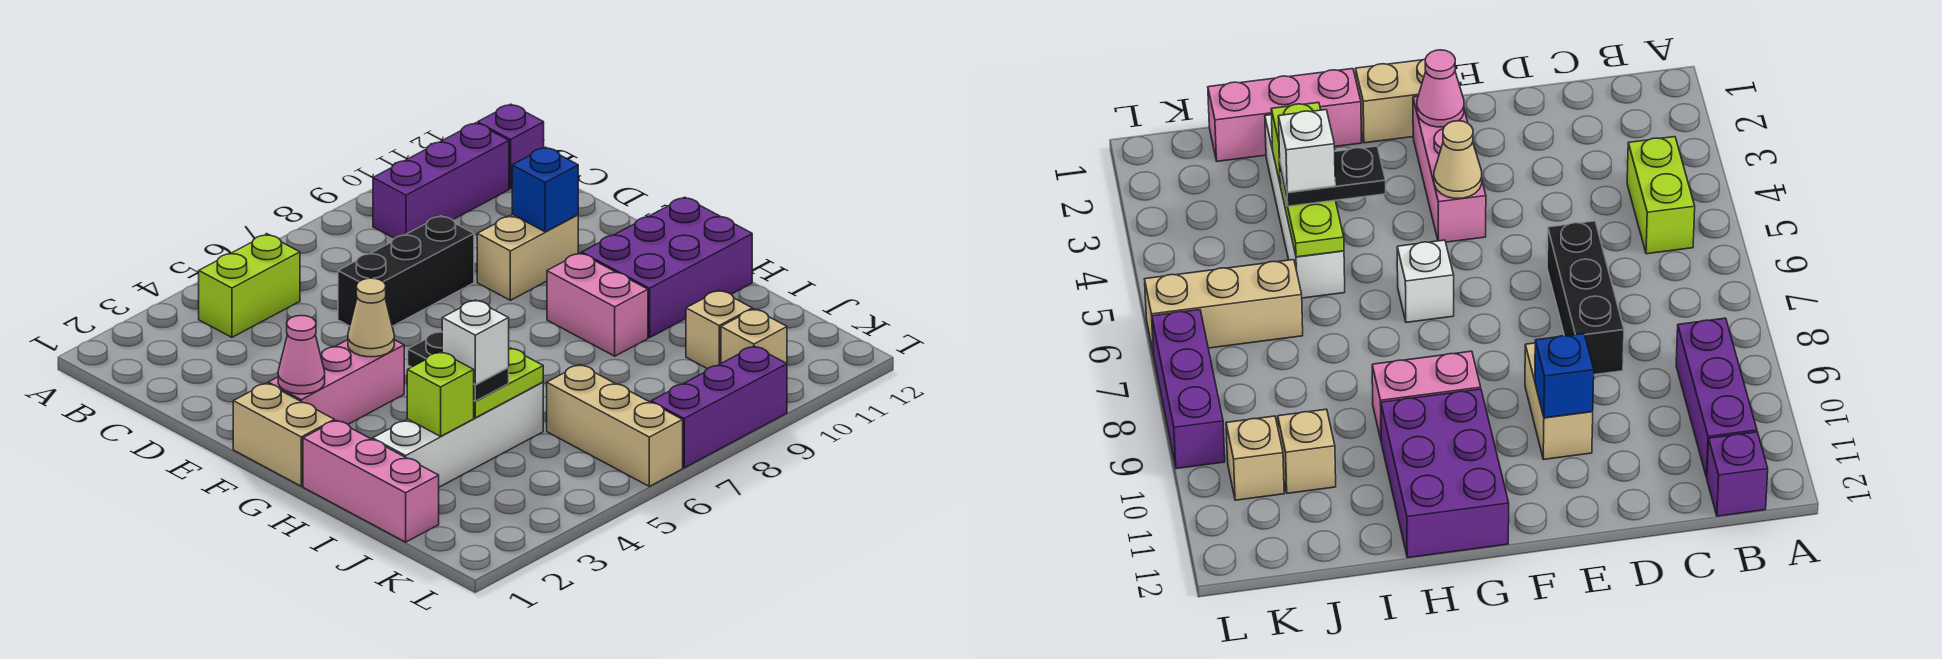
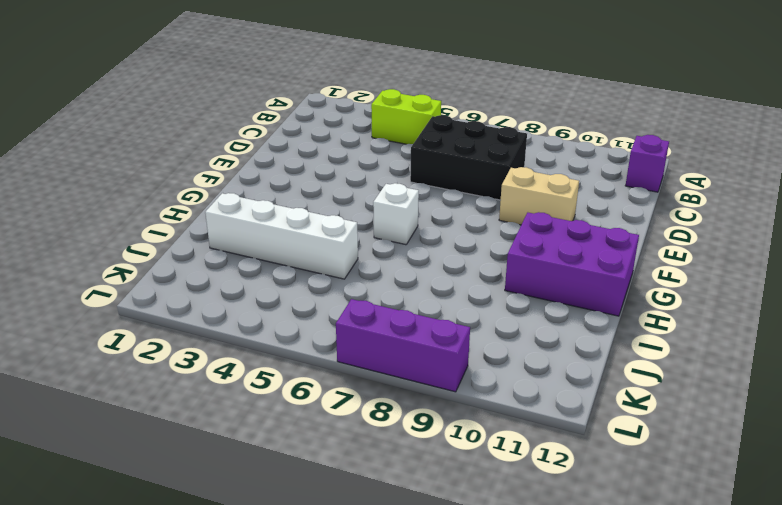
black 2x3 brick [410,115,527,200] -> black 1x3 brick [338,216,474,326]
none -> purple 1x3 brick [373,123,509,238]
none -> tan 1x2 brick [233,383,334,486]
none -> pink 1x3 brick [268,340,404,424]

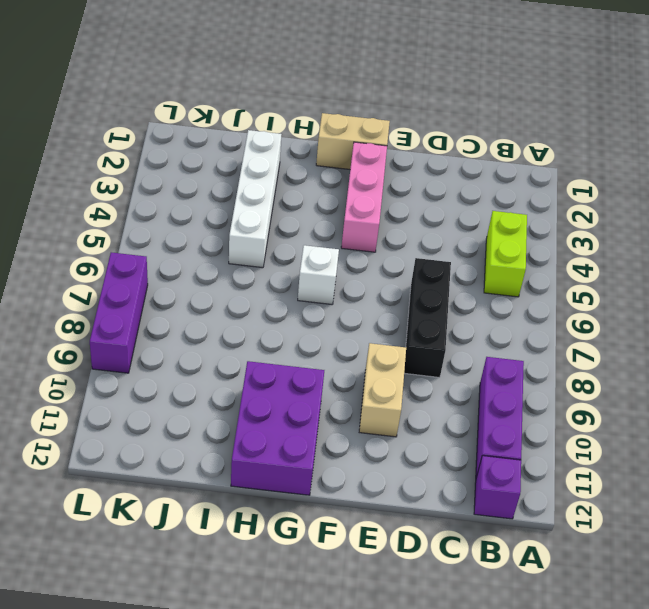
none -> pink 1x2 brick [547,253,648,356]
none -> pink 1x3 brick [303,420,439,542]
none -> tan 1x3 brick [547,365,683,486]

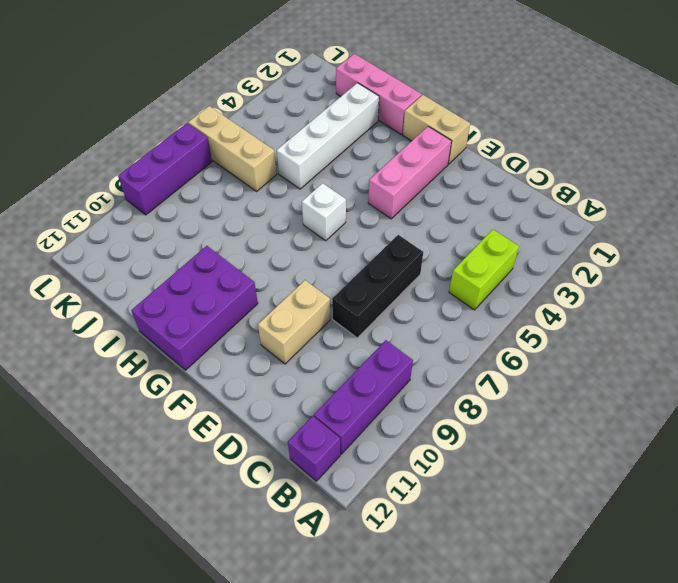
none -> pink 1x2 brick [547,253,648,356]
none -> tan 1x1 brick [686,290,752,369]
none -> tan 1x1 brick [721,309,787,363]

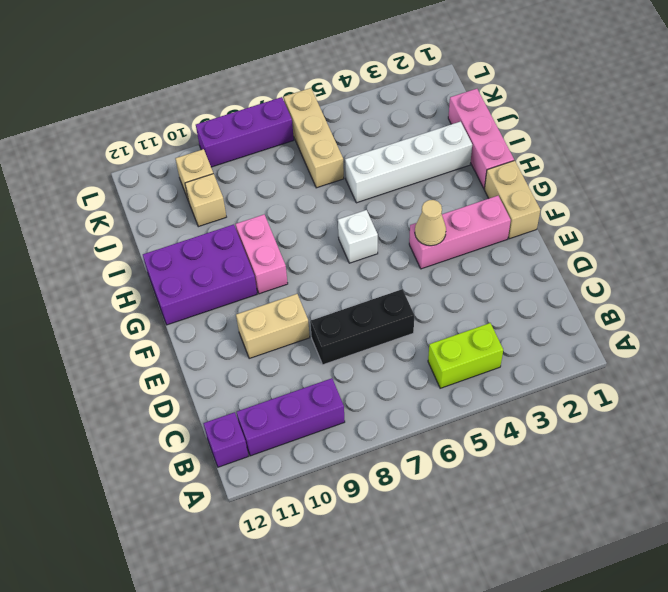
none -> blue 1x1 brick [512,147,578,232]
none -> pink 1x1 cone [278,316,325,394]
none -> lime 1x1 brick [407,352,474,436]

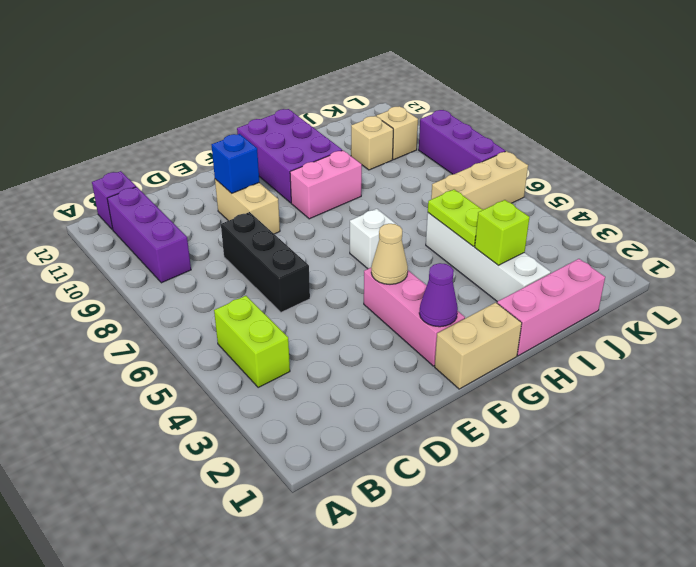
purple 1x1 cone [419,263,458,327] -> pink 1x1 cone [278,316,325,394]
none -> black 1x2 plate [408,331,509,401]
none -> white 1x1 brick [442,300,509,384]

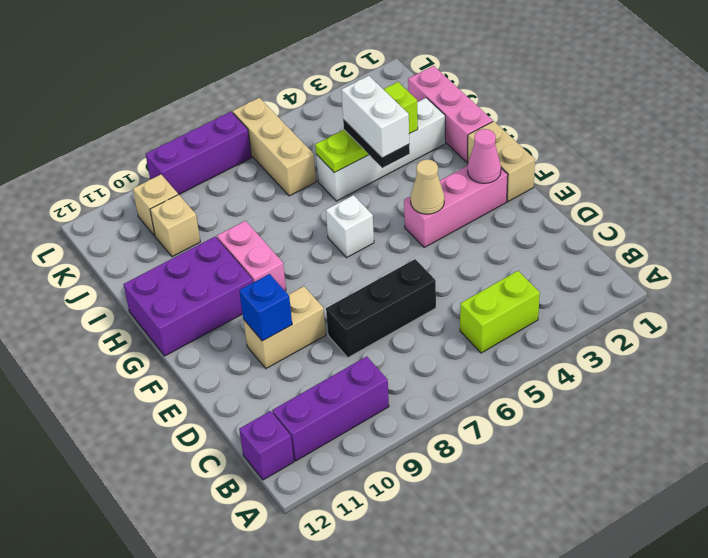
white 1x2 brick [341,76,409,158] -> white 1x1 brick [442,300,509,384]

